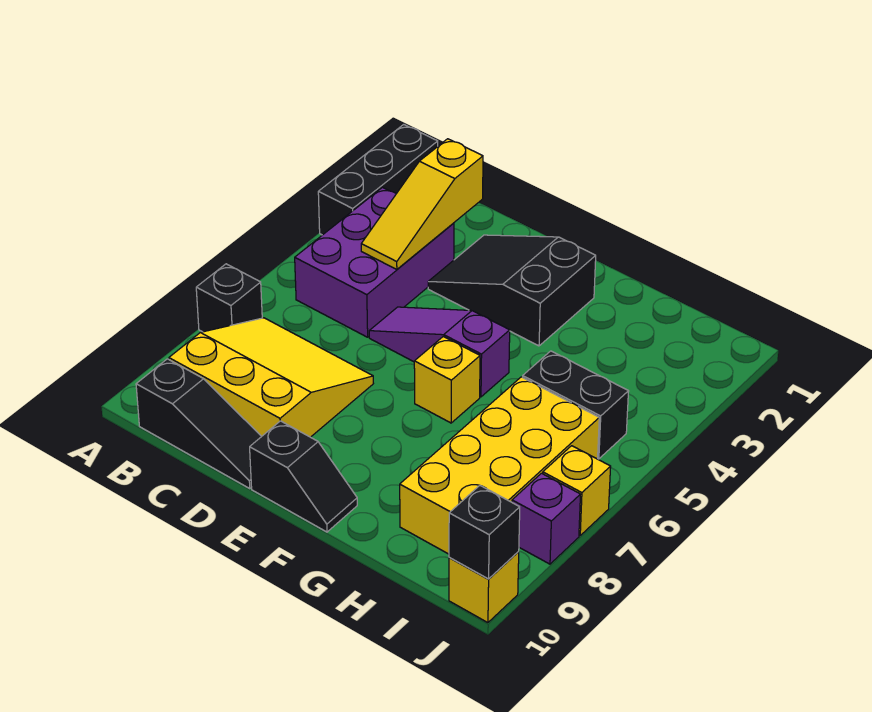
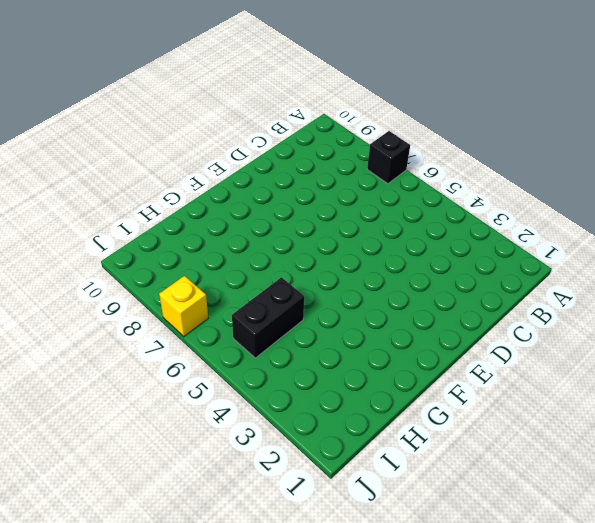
none -> black 1x3 brick [318,125,438,235]
none -> purple 2x3 brick [295,188,454,337]
none -> yellow 3x3 slope [169,318,373,437]

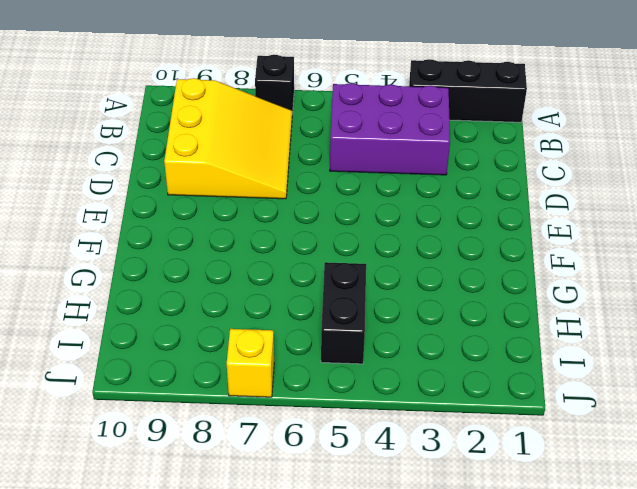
none -> black 1x3 slope [136,359,262,488]
none -> black 2x3 slope [428,235,596,346]
none -> purple 1x3 slope [369,307,510,397]

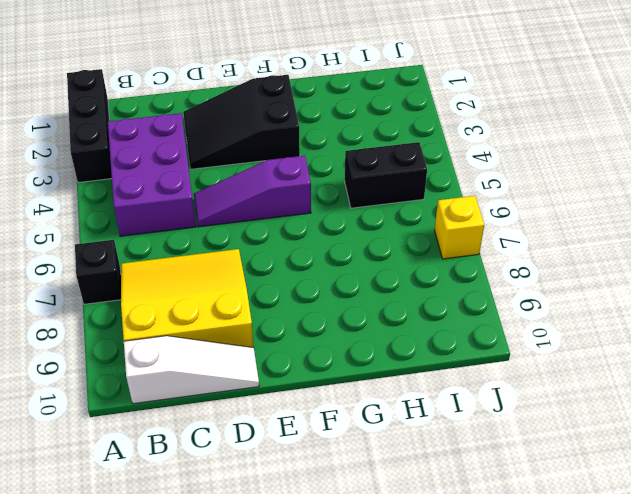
white 1x3 slope [124,336,259,404] -> black 1x3 slope [136,359,262,488]
none -> black 1x2 slope [250,421,357,532]
none -> yellow 1x1 brick [414,336,480,423]
none -> yellow 2x4 brick [400,377,599,554]

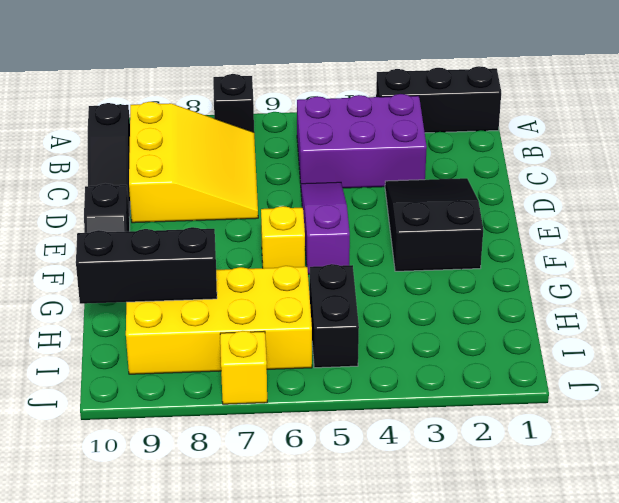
black 1x3 brick [76,227,217,304] -> none
none -> purple 1x1 brick [512,473,581,564]
none -> yellow 1x1 brick [449,552,519,623]
none -> yellow 1x3 slope [361,139,483,269]

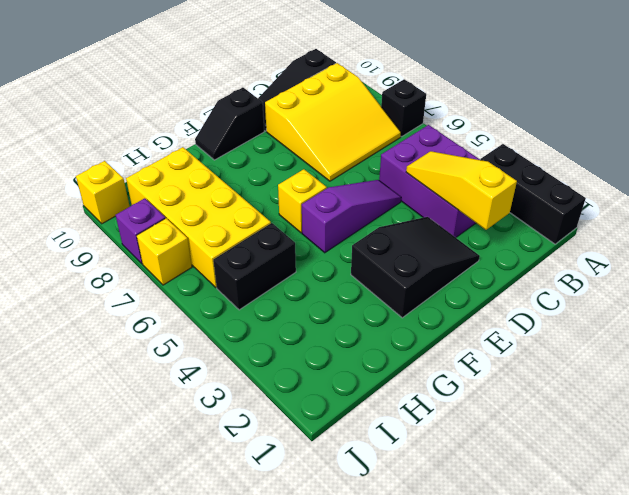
none -> black 1x1 brick [449,486,520,579]

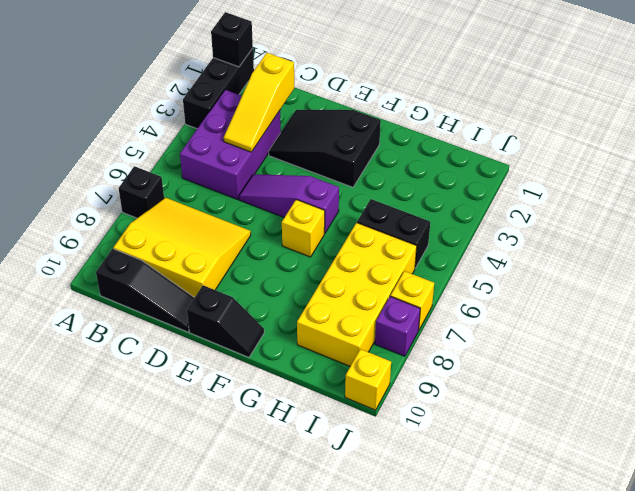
black 1x1 brick [211,12,253,67] -> black 1x1 brick moved to [449,486,520,579]

